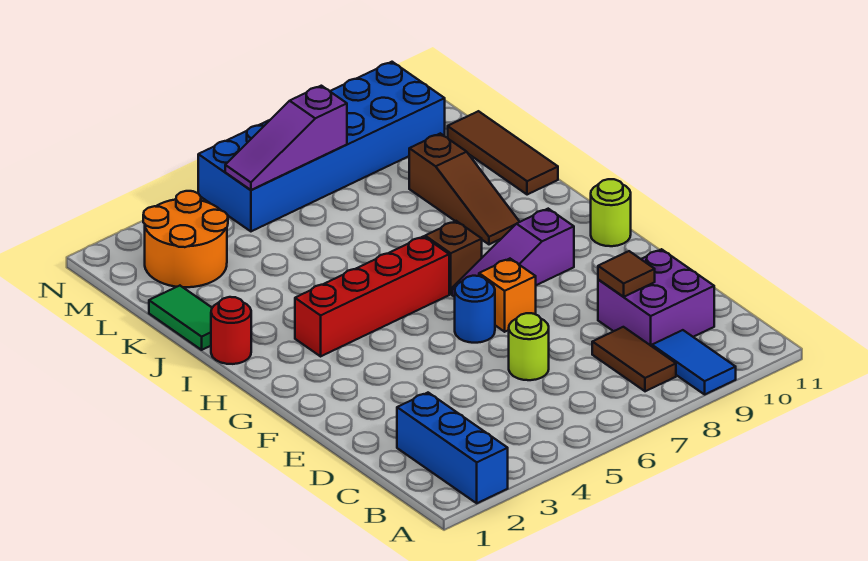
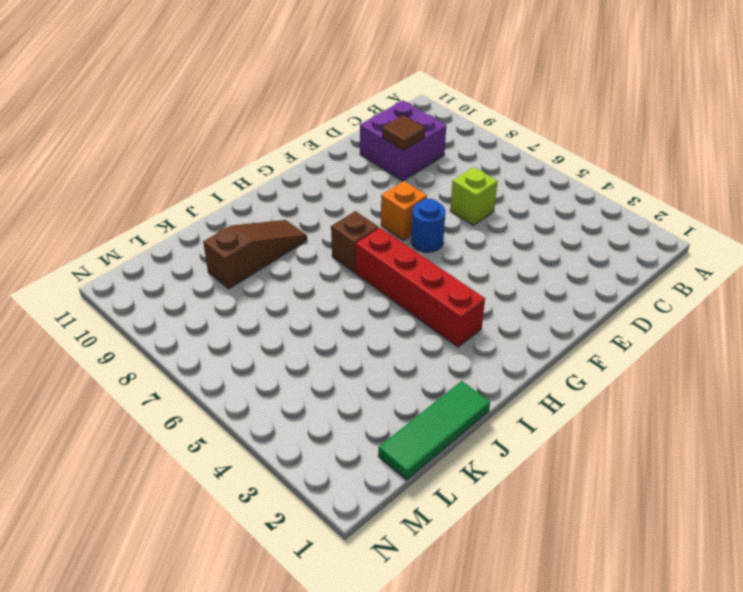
lime 1x1 brick [450,167,498,226] -> lime 1x1 round brick [509,313,549,380]
green 1x3 tile [378,381,490,480] -> green 1x2 tile [149,286,212,350]
none -> blue 1x3 brick [397,393,508,503]
none -> blue 1x2 tile [652,330,736,394]
none -> brown 1x2 tile [592,327,676,391]

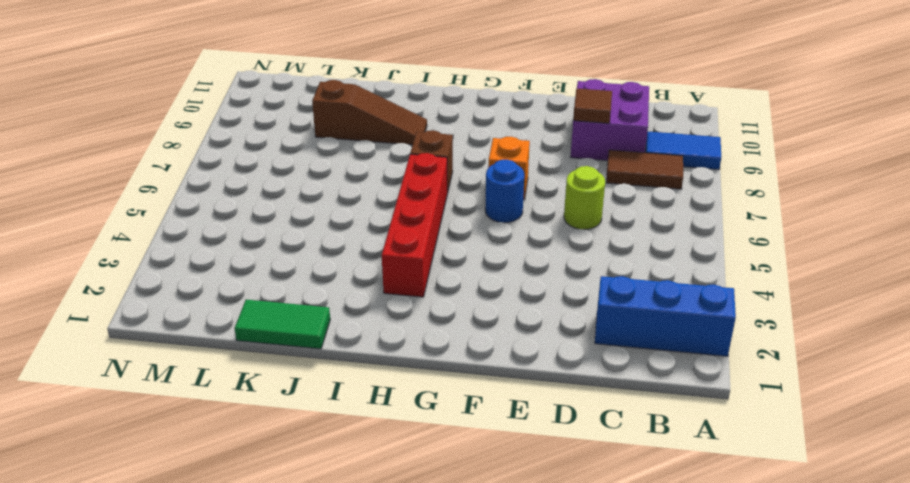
none -> purple 1x3 slope [452,209,574,297]
none -> lime 1x1 round brick [591,179,631,246]
none -> red 1x1 round brick [211,297,251,364]

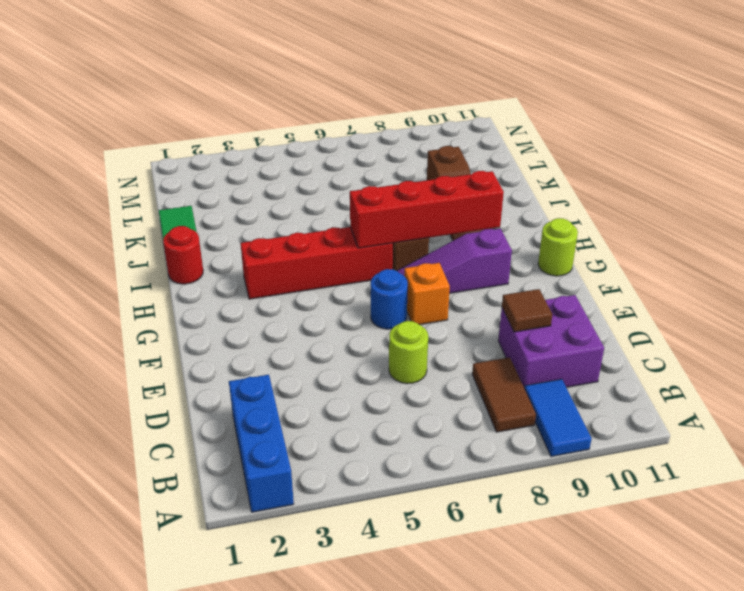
red 1x4 brick [350,171,504,248] -> none
none -> brown 1x3 tile [448,111,558,195]
none -> orange 2x2 round brick [143,191,228,287]
none -> blue 2x6 brick [198,62,445,231]

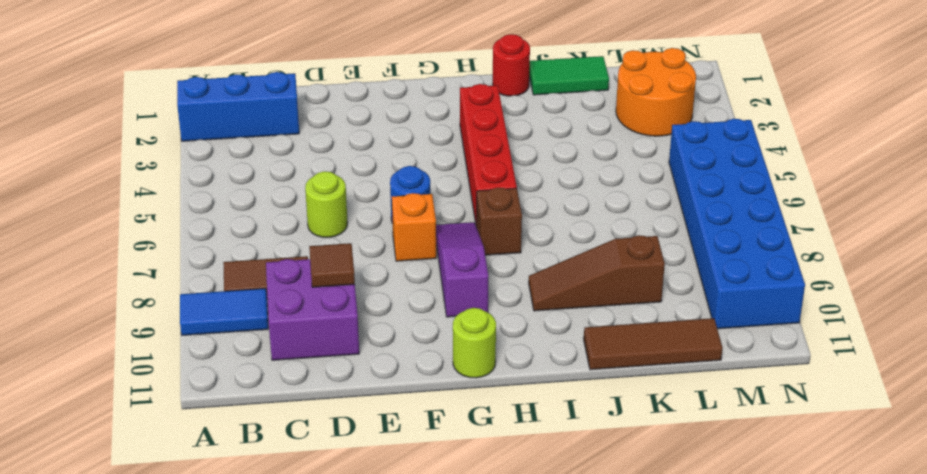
none -> purple 1x3 slope [225,86,347,190]

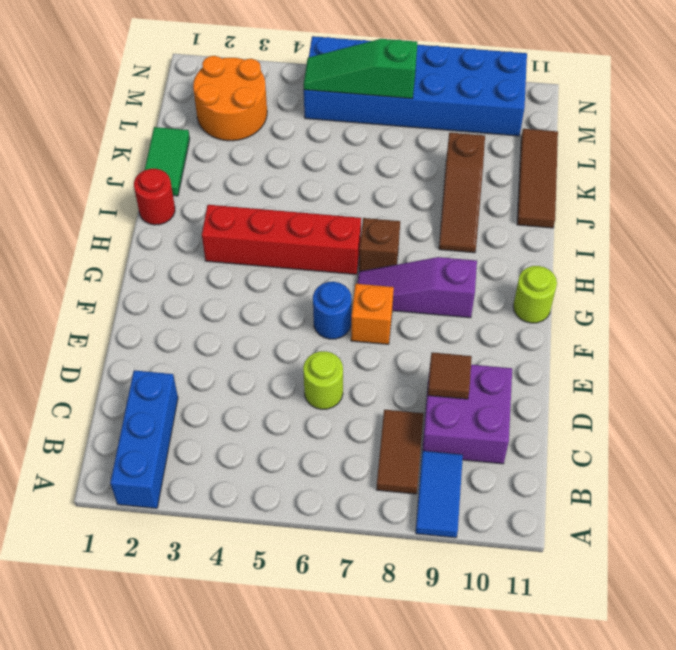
green 1x3 slope [303,39,417,99] -> purple 1x3 slope [225,86,347,190]

